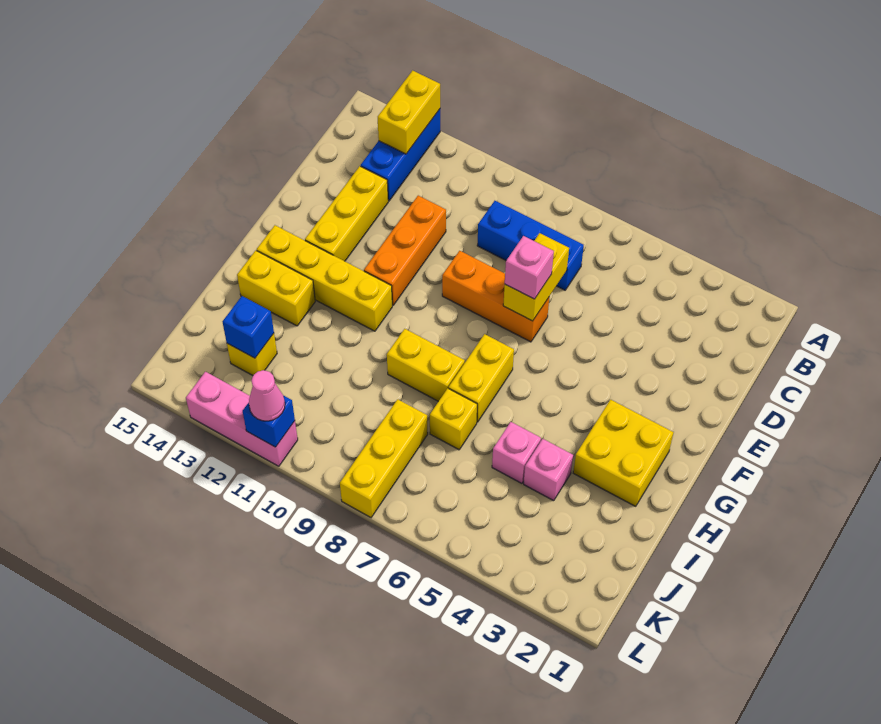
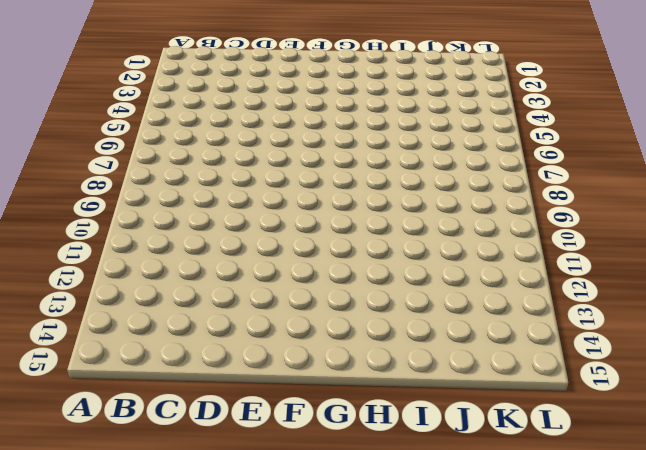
none -> blue 1x3 brick [361,109,440,201]
none -> blue 1x3 brick [477,201,584,290]
none -> orange 1x3 brick [364,196,446,305]

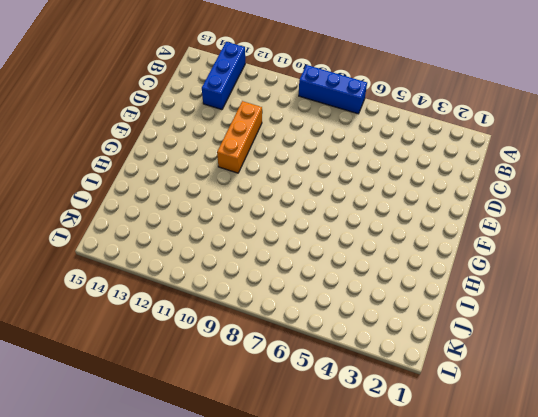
blue 1x3 brick [299,65,367,114] -> blue 1x3 brick moved to [477,201,584,290]
none -> yellow 1x3 brick [305,166,388,261]
none -> orange 1x3 brick [442,251,549,342]
none -> yellow 2x2 brick [573,400,674,506]

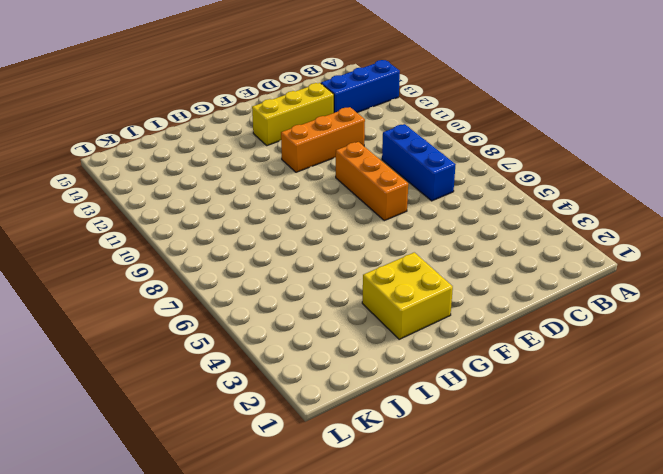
none -> yellow 1x2 brick [449,334,514,422]
none -> yellow 1x4 brick [257,225,392,331]
none -> yellow 1x2 brick [387,329,465,401]

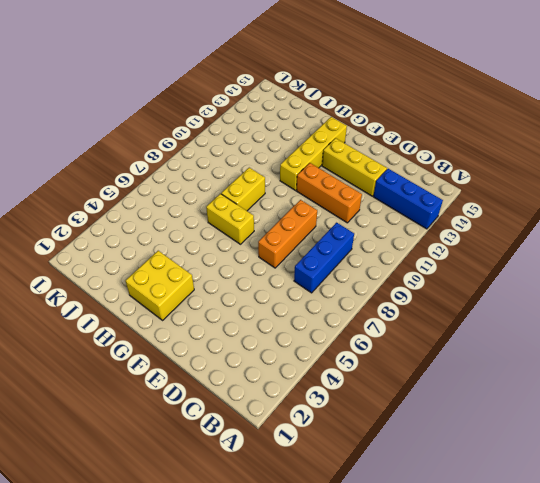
none -> yellow 1x2 brick [237,250,315,326]
none -> pink 1x1 brick [524,439,573,501]
none -> pink 1x1 brick [492,422,541,483]

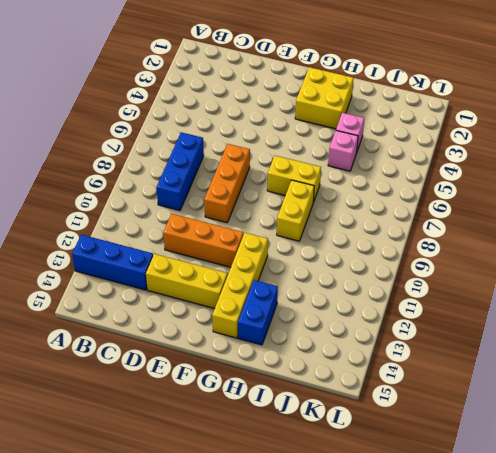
blue 1x2 brick [238,280,278,345] -> yellow 1x2 brick [237,250,315,326]
none -> yellow 1x1 brick [430,388,477,450]
none -> yellow 1x3 brick [340,399,428,517]
none -> yellow 1x1 brick [227,334,277,375]

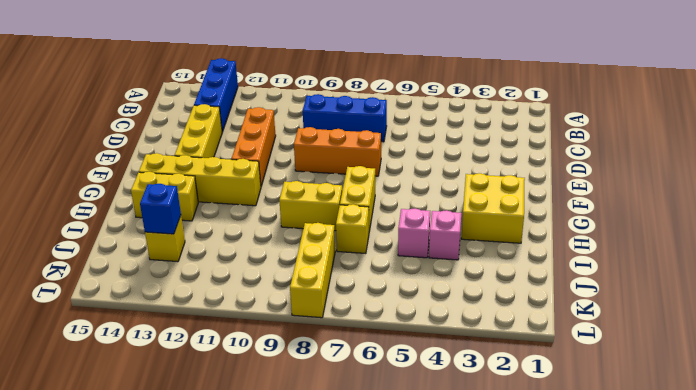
none -> pink 1x3 brick [186,372,298,466]
none -> yellow 1x2 brick [378,71,440,154]
none -> yellow 1x2 brick [503,233,569,321]

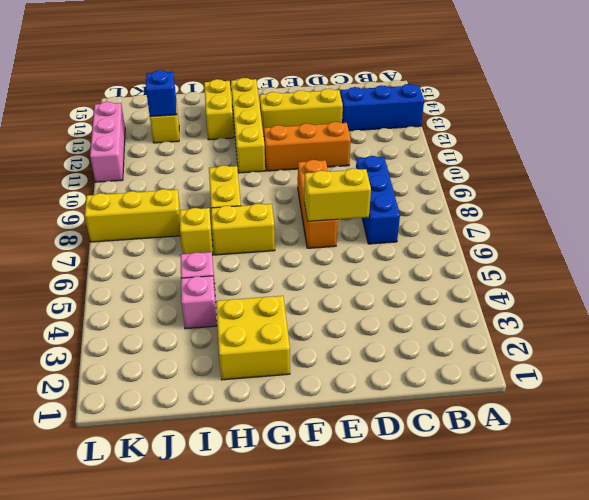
none -> yellow 1x2 brick [378,71,440,154]
none -> blue 1x1 brick [243,396,295,447]
none -> pink 1x1 brick [505,236,554,299]

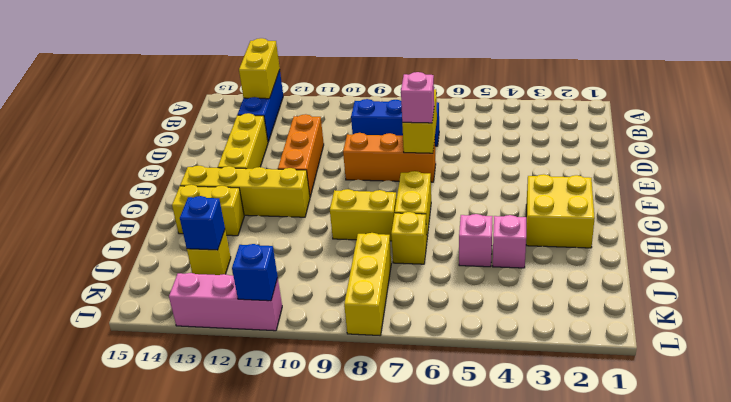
none -> pink 1x1 cone [249,370,285,421]

